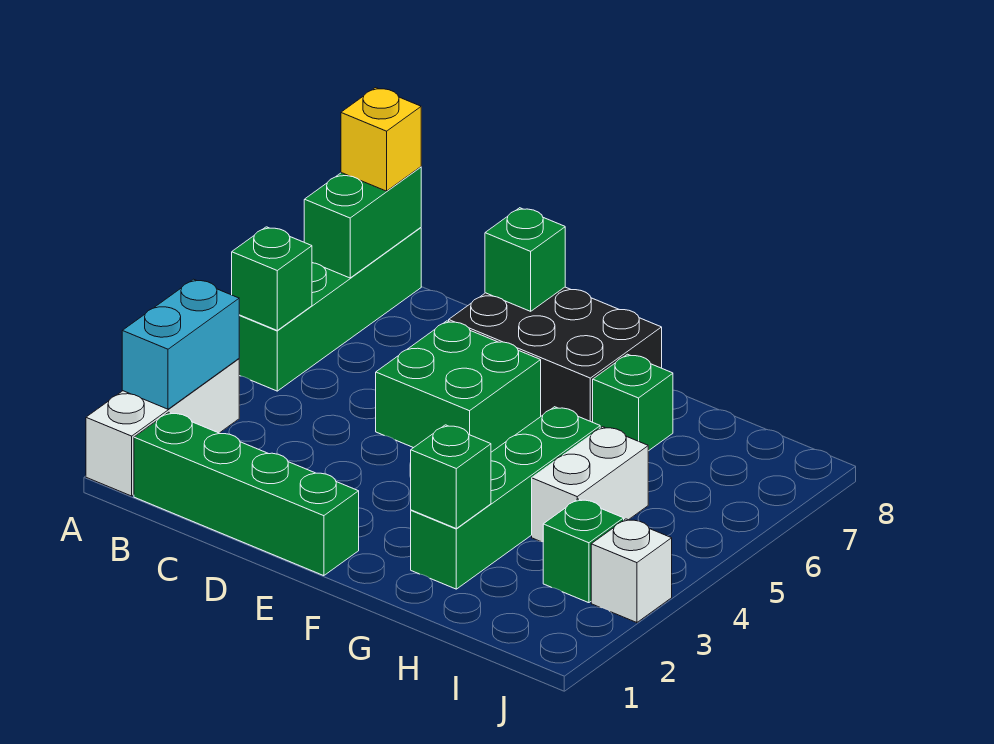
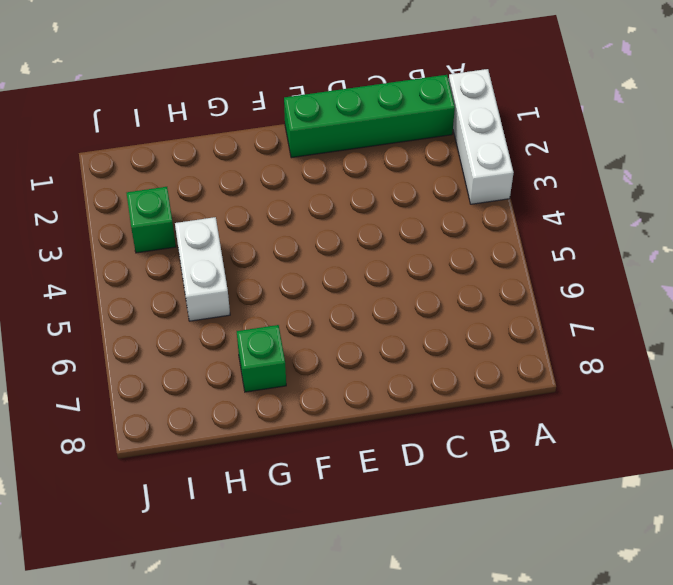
none -> green 1x4 brick [239,228,421,391]
none -> green 2x2 brick [376,321,541,452]
none -> black 2x3 brick [449,287,662,422]

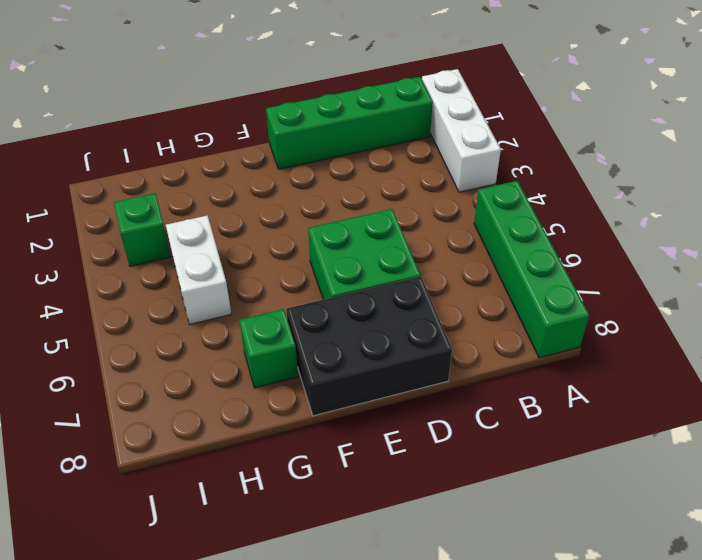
none -> green 1x4 brick [411,407,600,589]
none -> white 1x1 brick [591,519,672,623]
none -> cyan 1x2 brick [122,279,239,409]

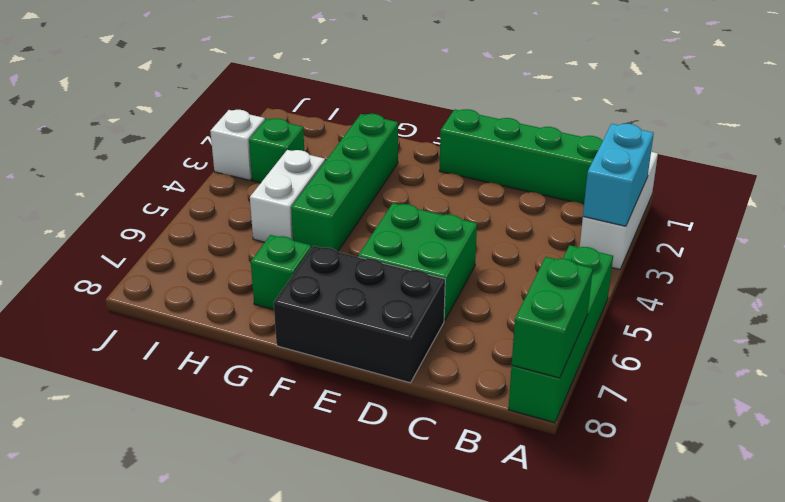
none -> green 1x1 brick [232,227,312,330]
none -> green 1x1 brick [485,208,565,311]
none -> green 1x1 brick [411,425,491,528]

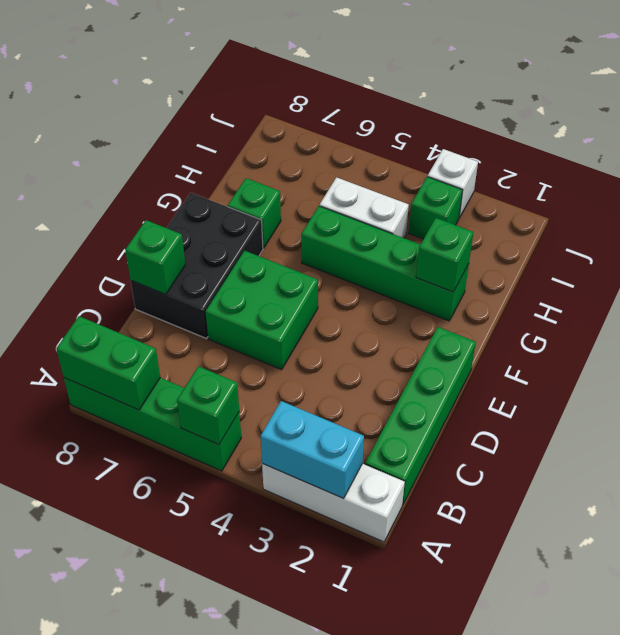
none -> yellow 1x1 brick [341,88,421,191]

